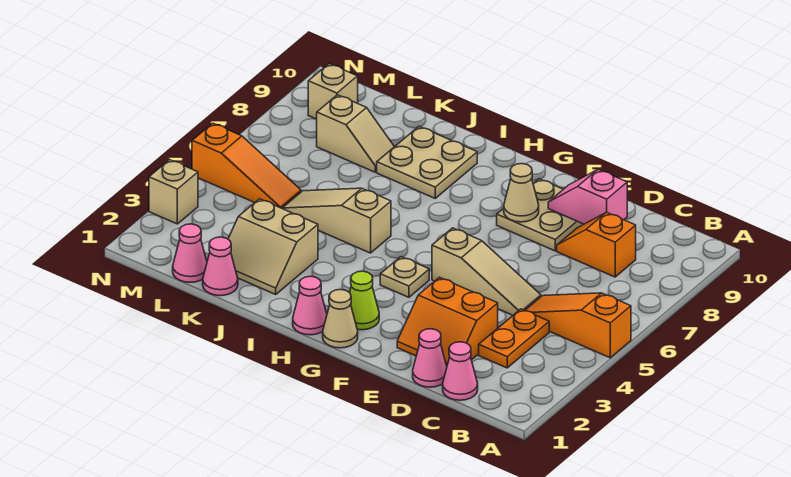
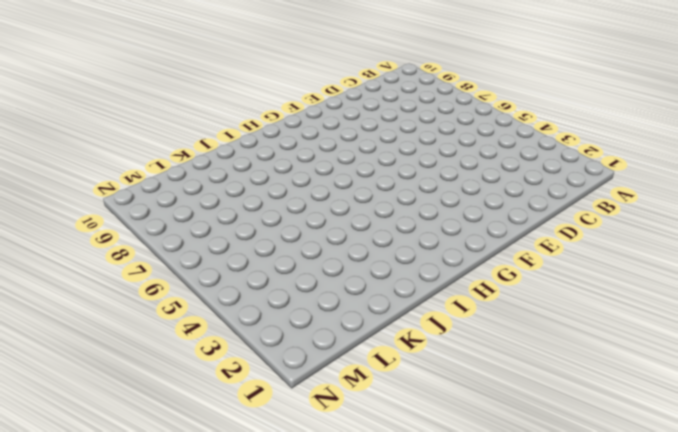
none -> orange 1x3 slope [525,293,631,358]
none -> pink 1x1 cone [443,342,478,400]
none -> orange 1x2 plate [479,309,549,368]

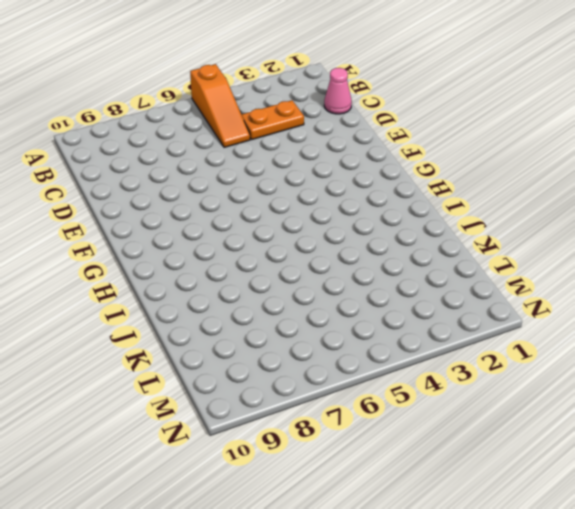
none -> orange 1x2 slope [557,212,636,277]
none -> pink 1x1 cone [413,329,447,387]
none -> orange 2x2 slope [397,277,498,366]

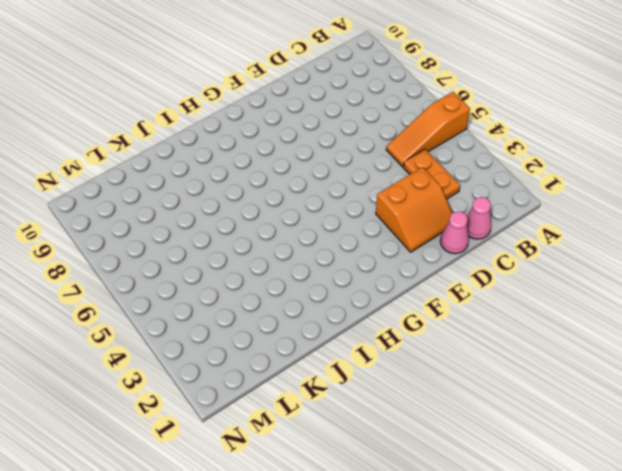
none -> orange 1x2 slope [557,212,636,277]
none -> tan 1x3 slope [432,228,541,315]
none -> tan 2x2 plate [497,179,584,251]

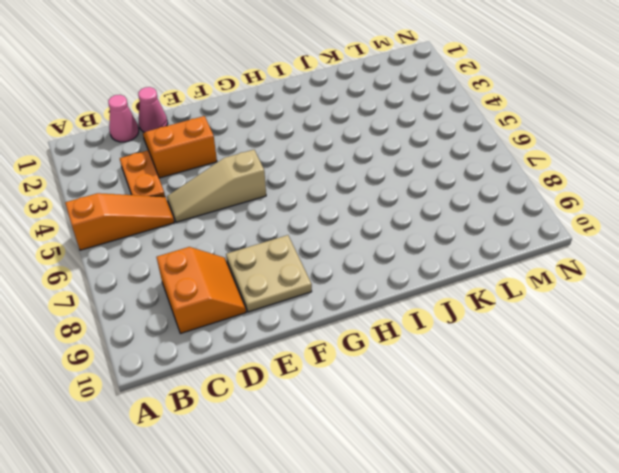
orange 2x2 slope [156,247,246,334] -> orange 1x2 slope [557,212,636,277]
none -> tan 1x1 cone [323,290,358,348]
none -> lime 1x1 cone [350,271,379,330]
none -> tan 1x1 plate [380,257,429,297]

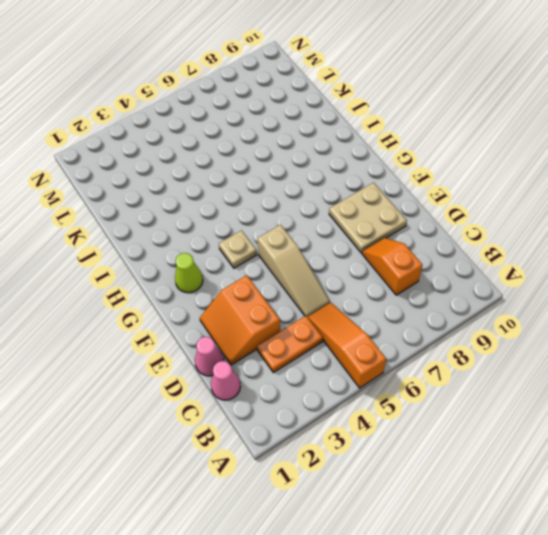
none -> tan 1x1 cone [323,290,358,348]
none -> pink 1x1 cone [293,276,327,335]
none -> tan 1x3 slope [282,188,391,253]

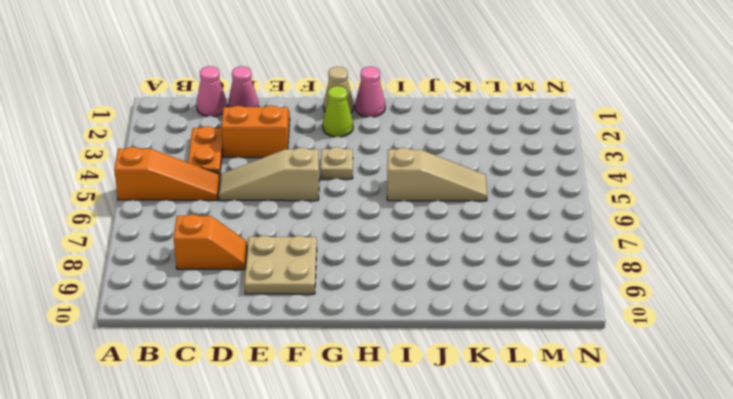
none -> tan 2x2 plate [377,127,477,198]
none -> tan 2x2 slope [228,199,318,294]
none -> pink 1x1 cone [203,237,238,296]

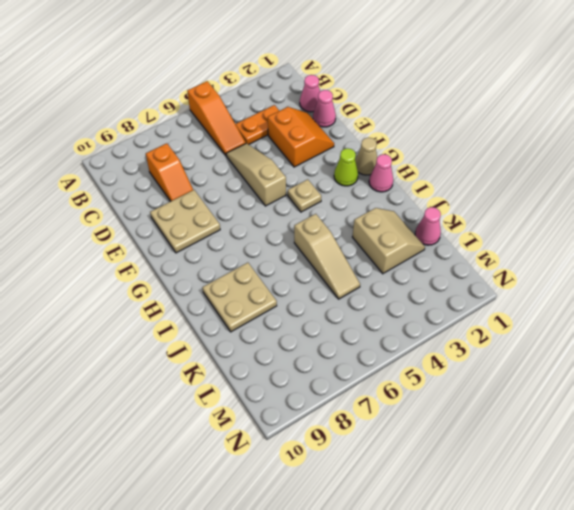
none -> tan 1x2 slope [317,95,394,172]
none -> pink 1x1 cone [173,224,207,282]
none -> orange 1x3 slope [192,123,301,208]

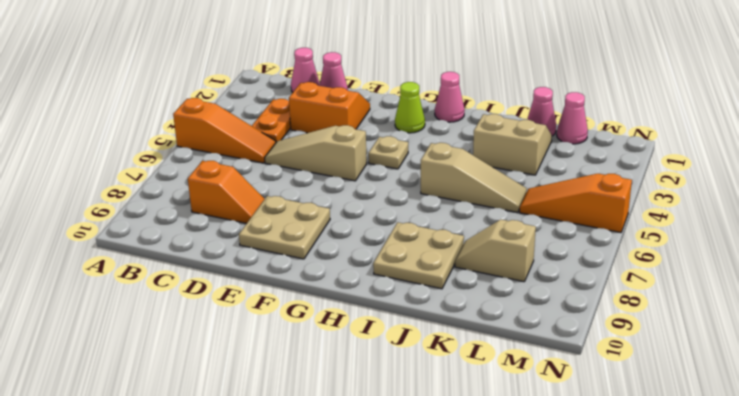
none -> tan 1x1 cone [323,290,358,348]
none -> tan 1x1 brick [308,64,358,119]
none -> tan 1x1 brick [149,160,198,224]

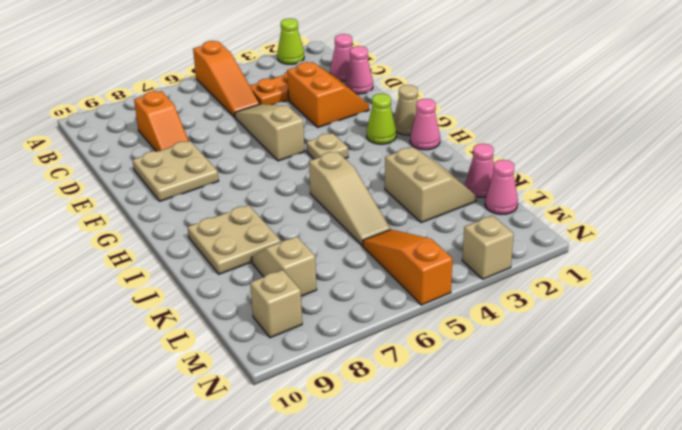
lime 1x1 cone [277,18,304,64] -> none
none -> pink 1x2 slope [548,169,627,224]
none -> tan 1x1 cone [504,164,539,222]

